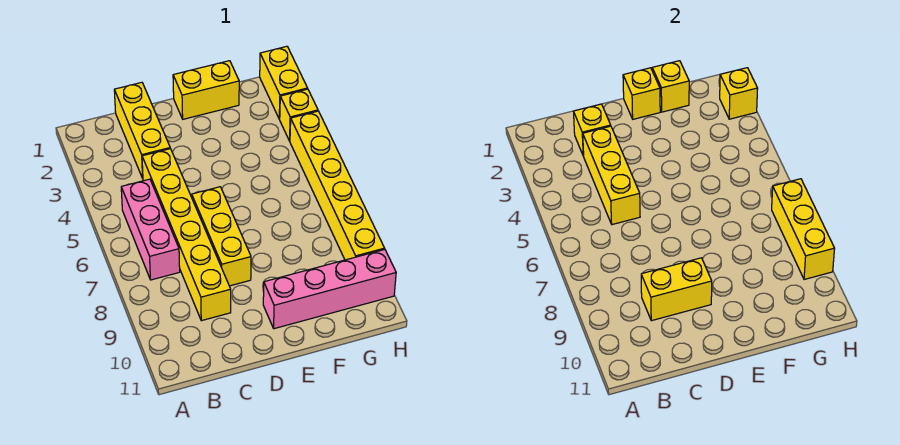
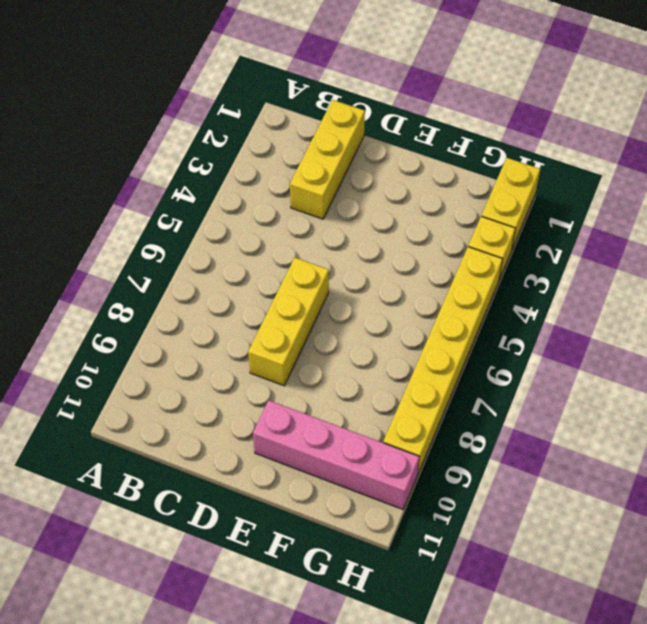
none -> pink 1x3 brick [121,179,180,280]
none -> yellow 1x6 brick [142,149,231,321]
none -> yellow 1x2 brick [173,61,239,119]

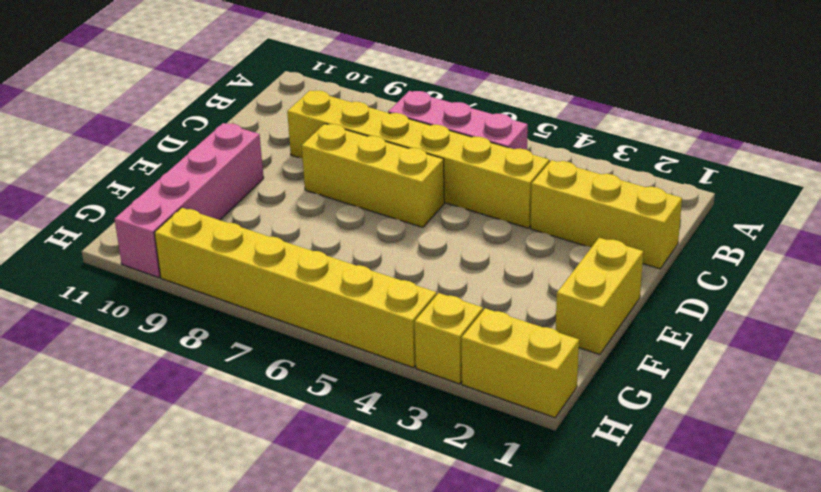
none -> yellow 1x1 brick [574,104,611,156]
none -> yellow 1x3 brick [583,126,640,225]
none -> yellow 1x2 brick [641,258,712,321]

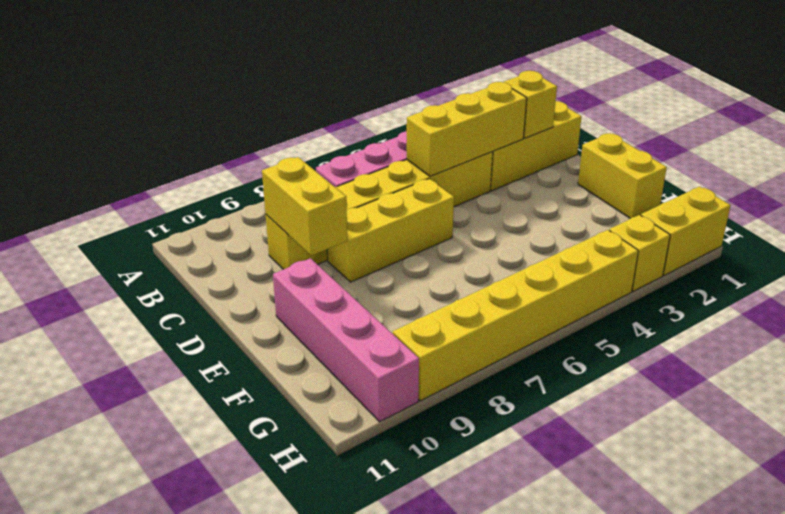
none -> yellow 1x1 brick [623,68,660,119]
none -> yellow 1x1 brick [652,61,689,112]
none -> yellow 1x1 brick [720,68,758,119]

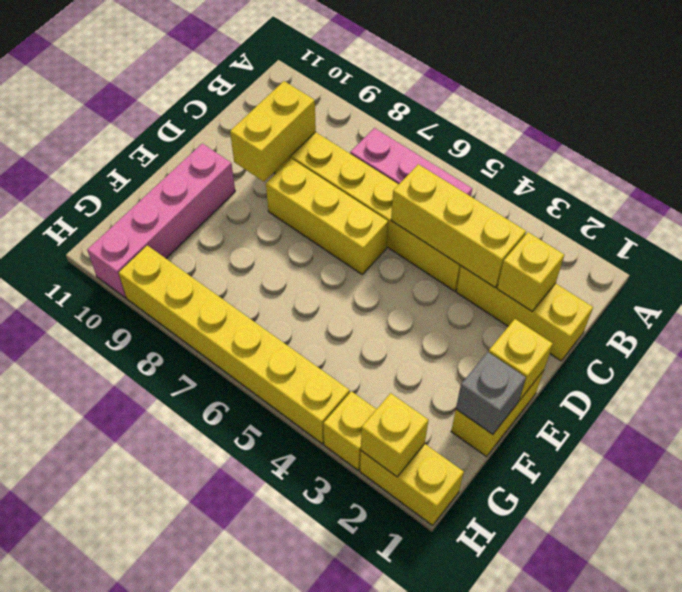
grey 1x1 brick [456,352,526,435] -> yellow 1x1 brick [652,61,689,112]
none -> yellow 1x3 brick [772,179,835,280]

